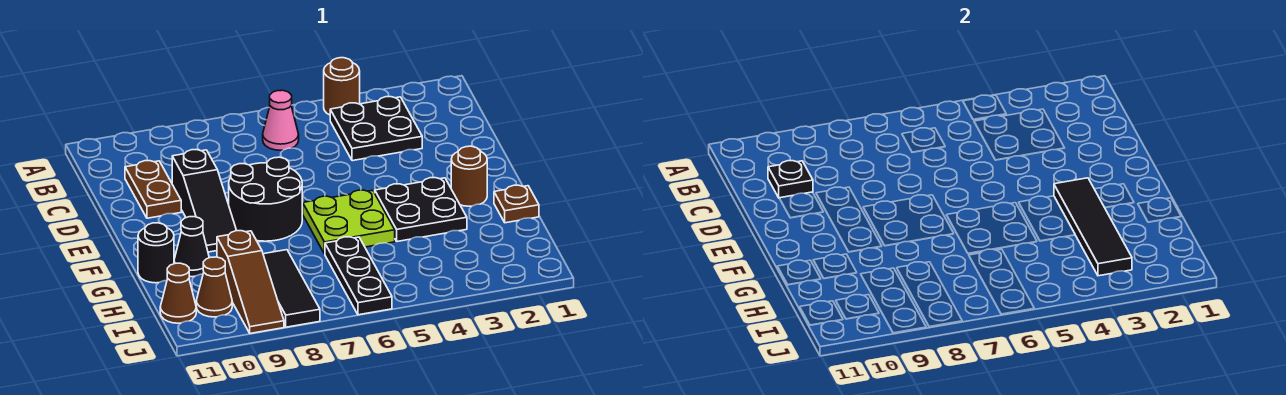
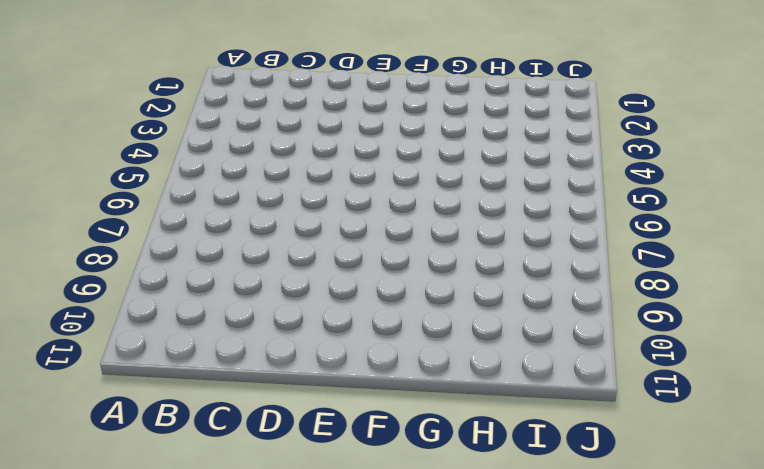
none -> brown 1x1 round brick [324,58,360,115]
none -> black 2x2 plate [330,97,422,161]
none -> pink 1x1 cone [263,90,299,150]

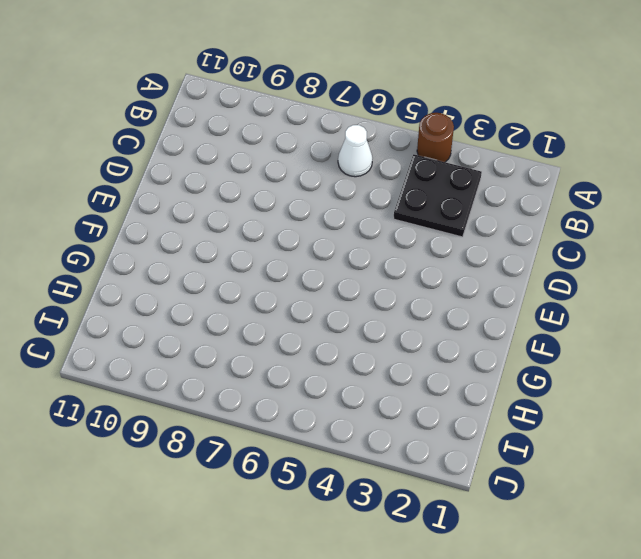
white 1x1 cone [338,125,372,177] -> pink 1x1 cone [263,90,299,150]
none -> brown 1x2 plate [125,161,181,218]
none -> black 1x3 slope [172,150,237,252]
none -> black 2x2 round brick [229,157,302,241]

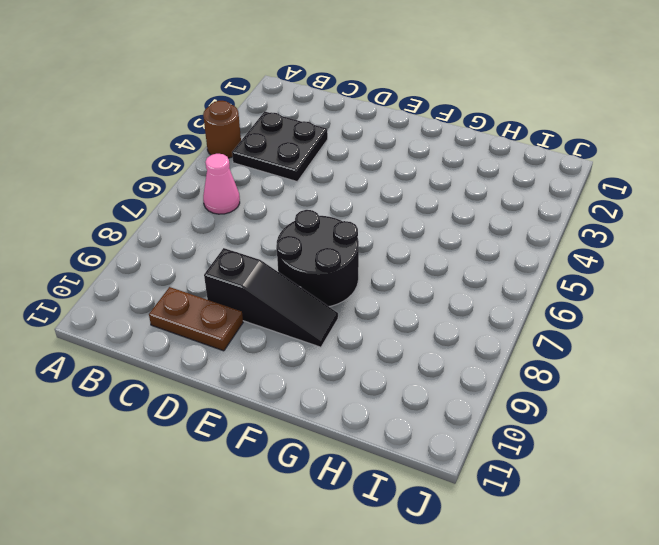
none -> brown 1x1 round brick [451,146,487,206]
none -> black 2x2 plate [375,178,467,241]
none -> lime 2x2 plate [303,190,395,254]

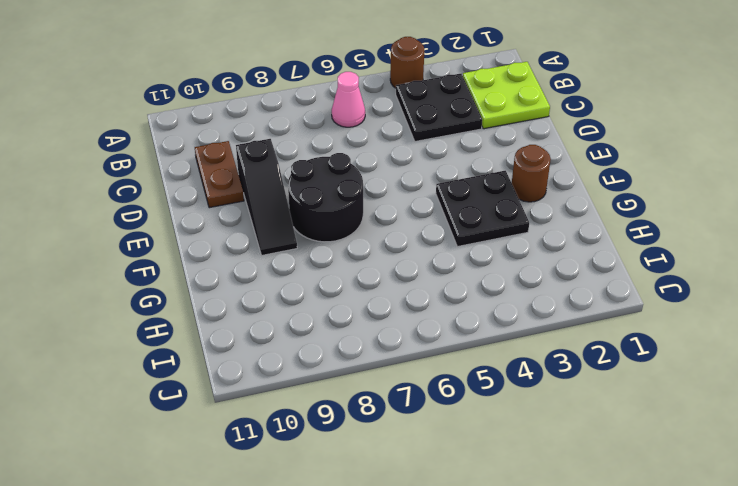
lime 2x2 plate [463,62,550,129] -> lime 2x2 plate moved to [303,190,395,254]
none -> brown 1x1 plate [494,185,539,223]
none -> black 1x1 cone [174,217,209,277]
none -> black 1x1 round brick [138,223,174,283]

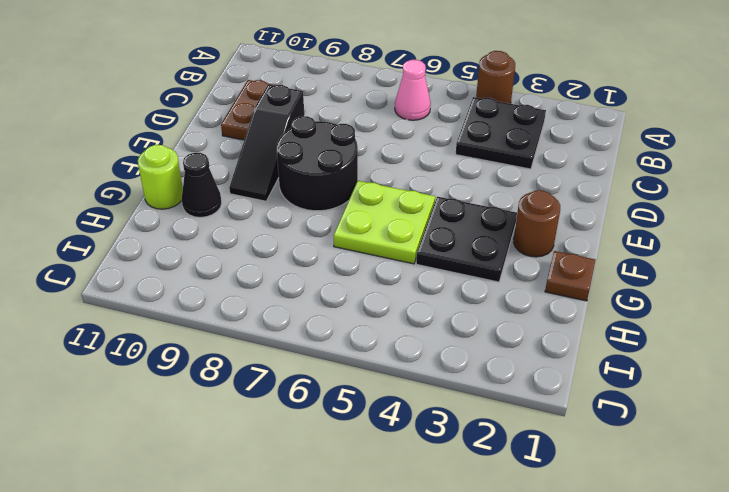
lime 1x1 round brick [138,145,183,209] -> black 1x1 round brick [138,223,174,283]
none -> black 1x3 plate [325,237,392,315]
none -> black 1x3 tile [263,250,320,327]
none -> brown 1x3 slope [217,231,284,333]

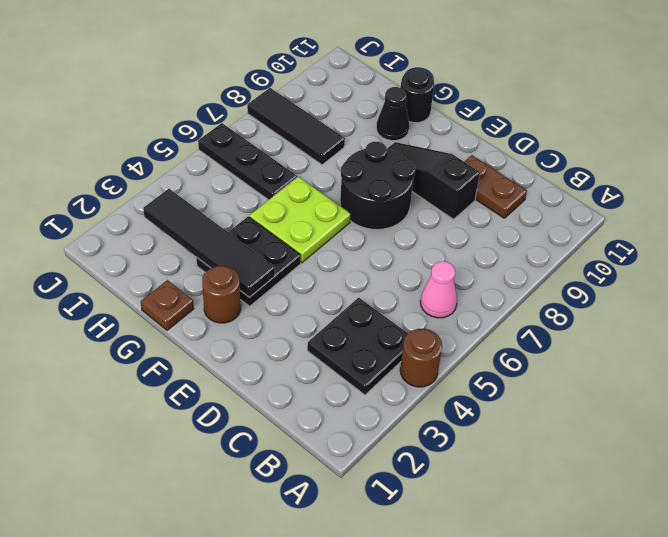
none -> brown 1x3 slope [217,231,284,333]
none -> brown 1x1 cone [196,257,232,317]
none -> brown 1x1 cone [160,263,196,323]

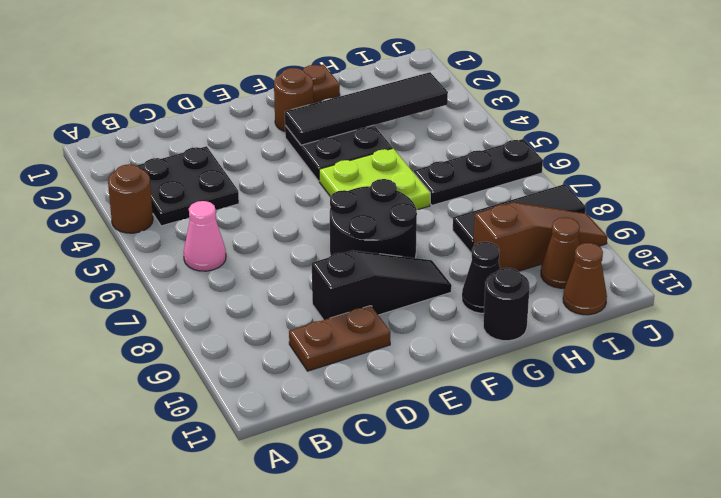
none -> black 1x1 plate [768,161,813,198]

